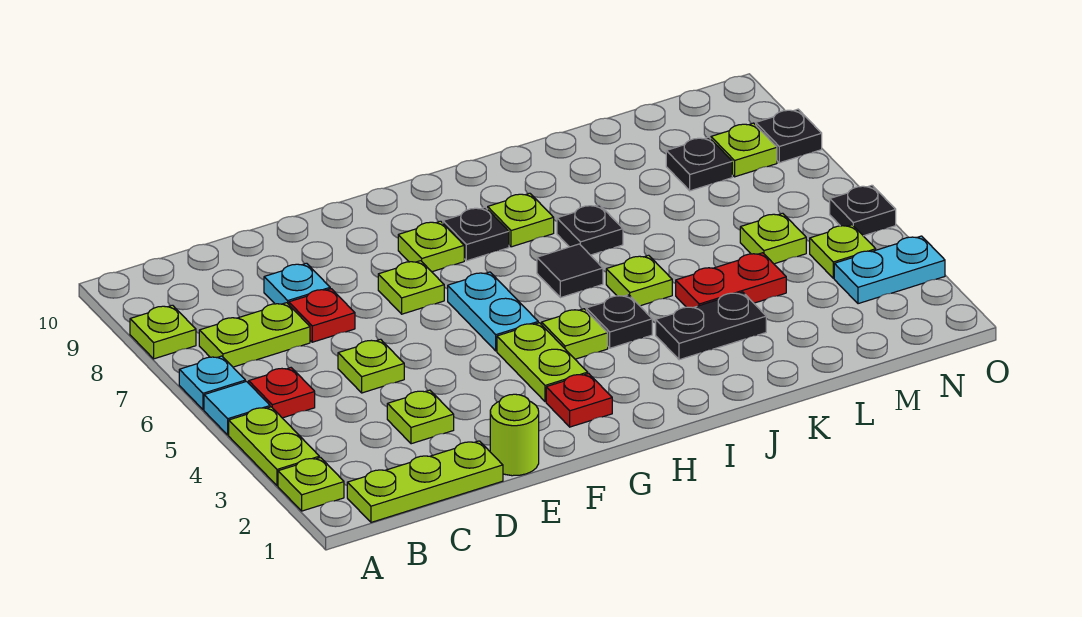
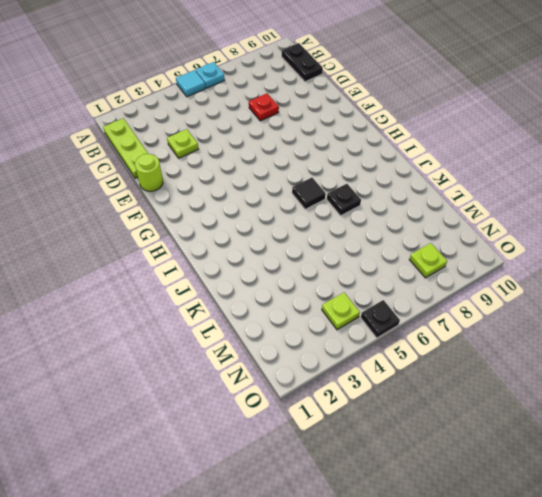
black 1x2 plate [282,43,323,81] -> black 1x2 plate moved to [656,292,766,360]
none -> lime 1x1 plate [278,458,344,511]
none -> lime 1x2 plate [229,407,319,486]
none -> lime 1x1 plate [130,305,196,359]
none -> red 1x1 plate [249,368,315,418]

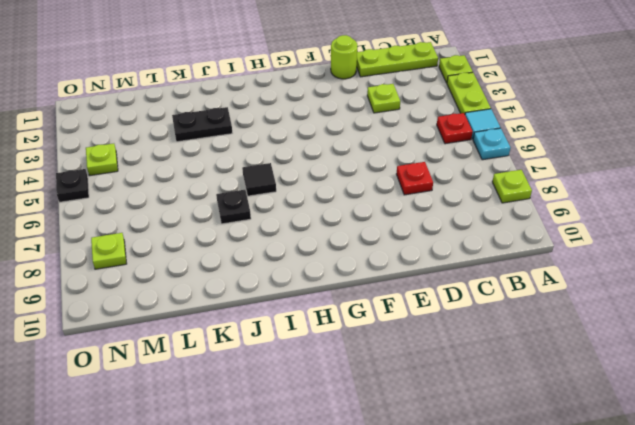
none -> lime 1x2 plate [199,303,310,367]
none -> lime 1x1 plate [338,339,404,393]
none -> cyan 1x1 plate [264,263,330,304]
none -> lime 1x1 plate [378,261,444,314]

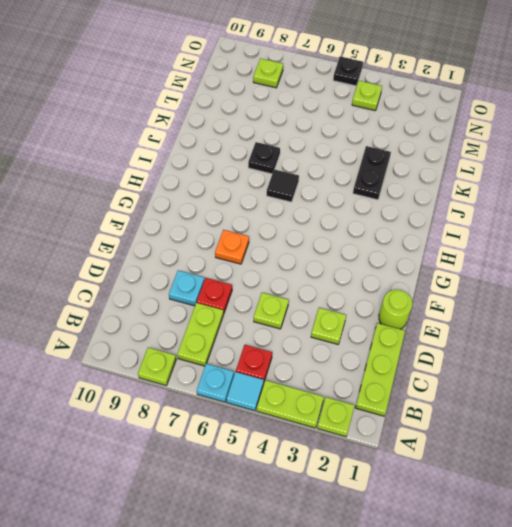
orange 1x1 plate [215,230,249,264] -> lime 1x1 plate [378,261,444,314]
none -> red 1x1 plate [546,373,612,427]
none -> lime 1x2 plate [497,323,588,402]
none -> cyan 1x2 plate [448,272,538,351]
none -> lime 1x1 plate [398,221,464,272]

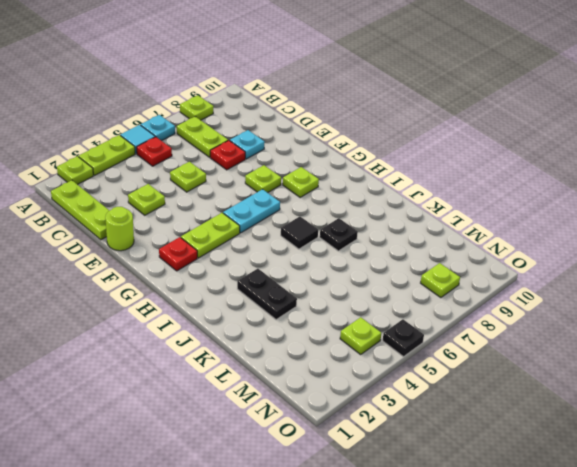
none -> lime 1x1 plate [542,309,608,359]
none -> black 1x1 plate [443,207,509,261]
none -> black 1x1 plate [586,295,652,348]
none -> lime 1x1 plate [488,193,554,247]

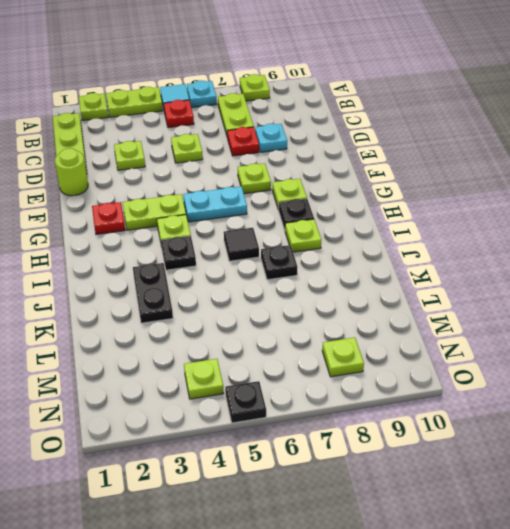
none -> lime 1x1 plate [606,255,672,306]
none -> red 1x2 plate [676,253,786,308]
none -> lime 1x1 plate [740,213,806,264]
none -> black 1x1 plate [666,137,732,191]

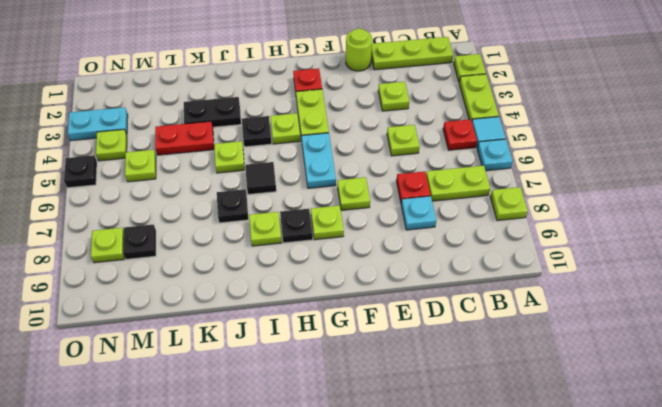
none -> black 1x1 plate [756,109,822,163]

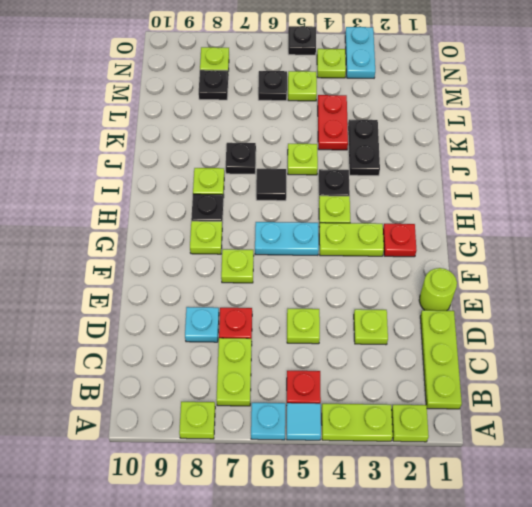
black 1x1 plate [258,71,287,101] -> black 1x1 plate moved to [756,109,822,163]

